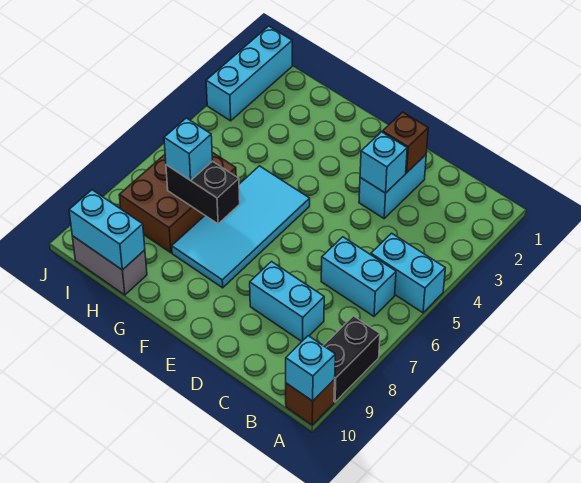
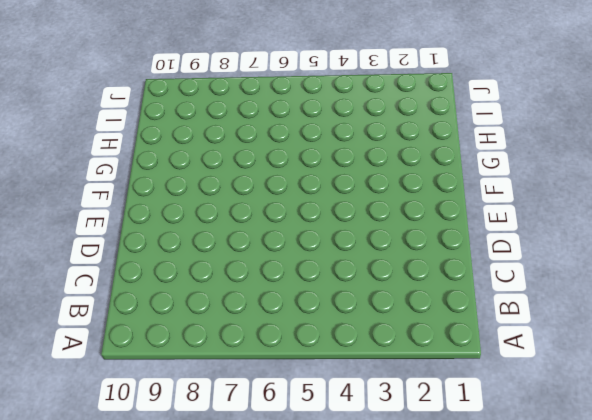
none -> cyan 1x2 brick [371,233,445,313]
none -> black 1x2 brick [323,316,380,402]
none -> brown 1x1 brick [286,379,335,425]

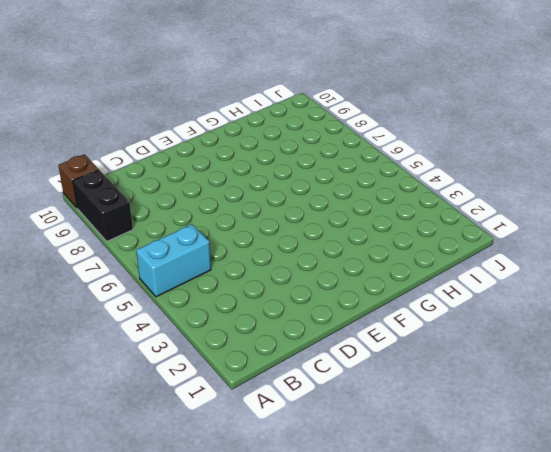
none -> cyan 1x2 brick [321,237,396,316]
none -> cyan 1x2 brick [250,262,324,341]
none -> cyan 1x2 brick [359,155,426,218]

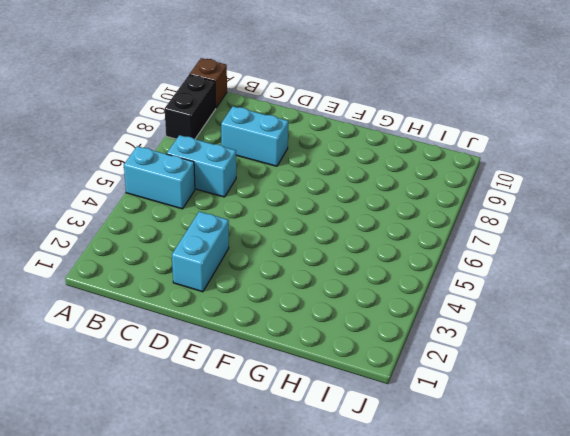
none -> cyan 2x4 tile [172,166,310,288]
none -> brown 2x3 brick [119,153,236,253]
none -> grey 1x2 brick [72,236,147,295]

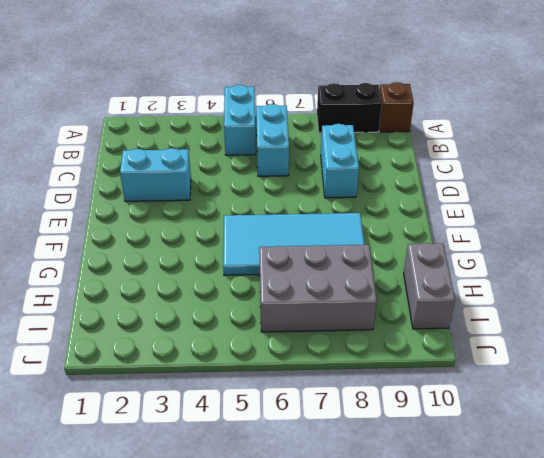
grey 2x3 brick [259,245,377,332] -> brown 2x3 brick [119,153,236,253]
none -> cyan 1x3 brick [206,26,292,121]
none -> cyan 1x1 brick [286,336,335,401]
none -> brown 1x1 brick [383,112,428,173]

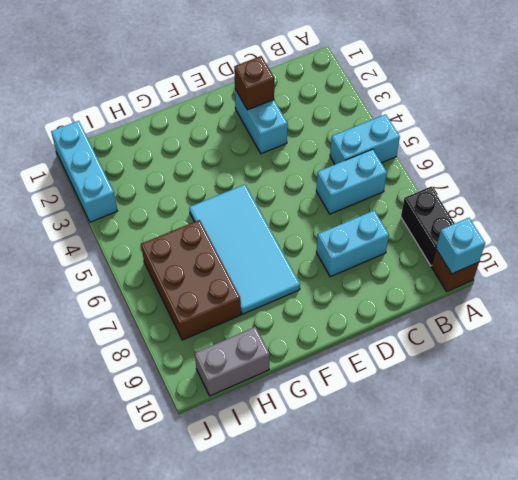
none -> cyan 1x1 brick [360,132,407,193]
none -> black 1x2 brick [166,161,240,224]
none -> cyan 1x2 brick [69,190,145,270]

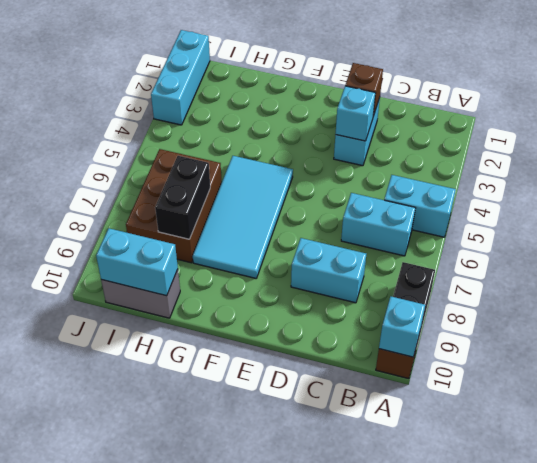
black 1x2 brick [155,156,210,239] -> black 1x2 brick turned to [166,161,240,224]
none -> cyan 1x1 brick [164,118,213,180]

